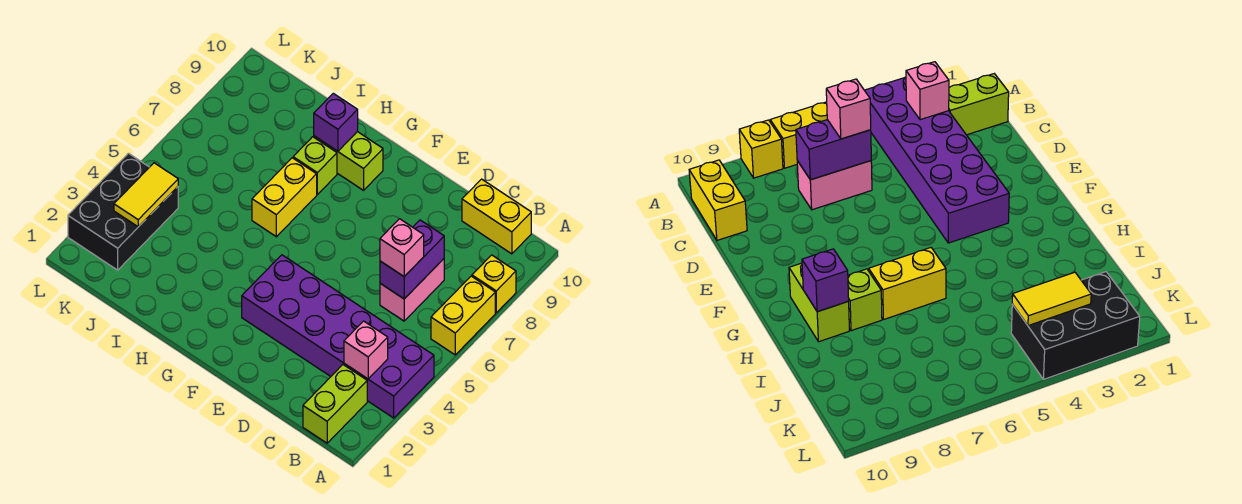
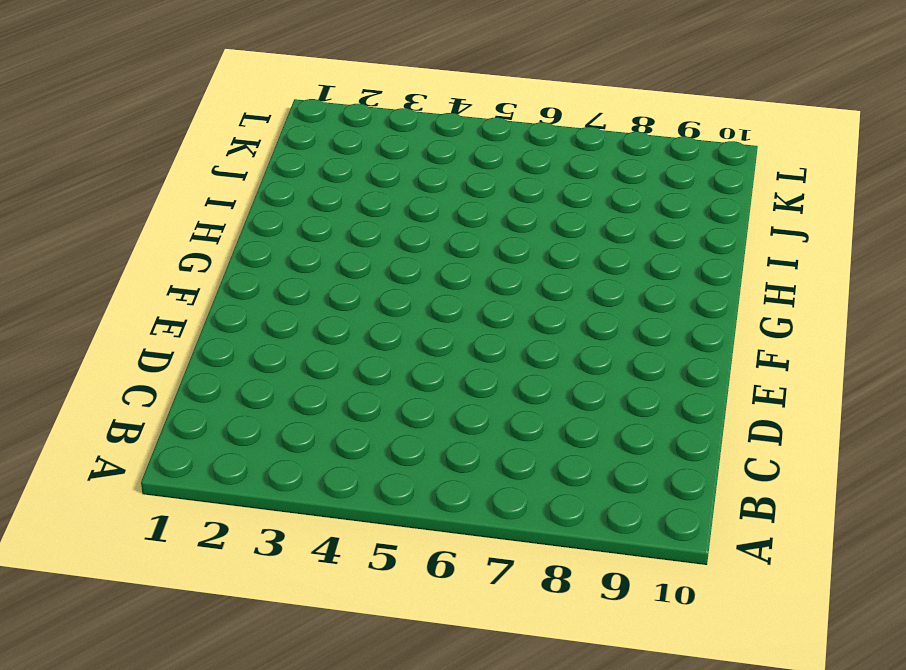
none -> purple 2x6 brick [242,255,434,418]
none -> yellow 1x2 brick [431,276,495,355]
none -> yellow 1x1 brick [472,255,516,313]

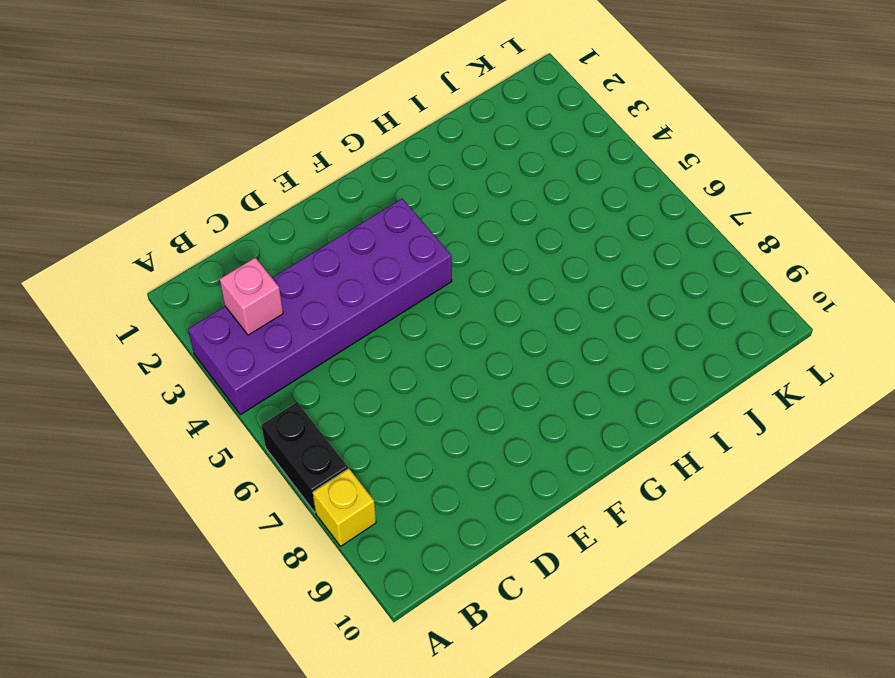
black 1x2 brick [261,402,348,512] -> yellow 1x2 brick [431,276,495,355]
none -> lime 1x2 brick [303,365,367,443]
none -> yellow 1x2 brick [462,179,531,254]
none -> pink 1x2 brick [380,259,444,321]

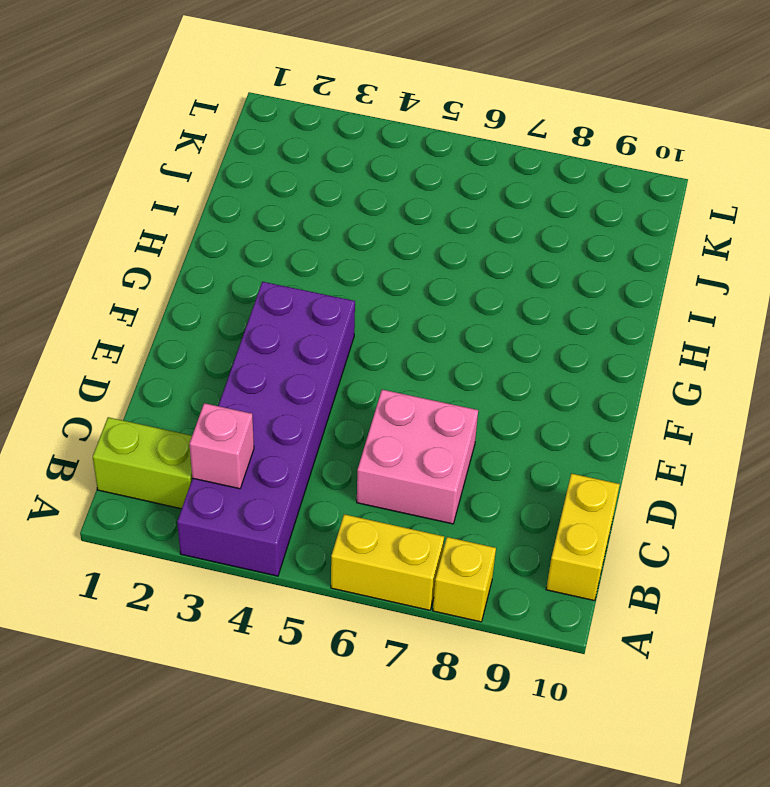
pink 2x2 brick [357,390,478,524] -> pink 1x2 brick [380,259,444,321]
none -> lime 1x2 brick [314,132,383,190]
none -> yellow 1x2 brick [252,158,317,237]
none -> lime 1x1 brick [293,137,337,194]

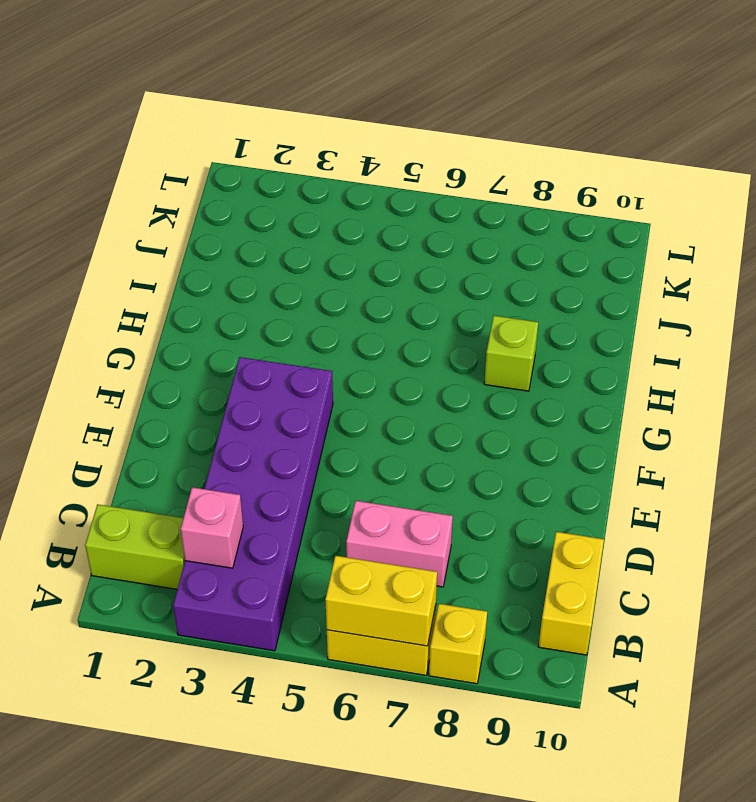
yellow 1x2 brick [325,556,437,646] -> yellow 1x2 brick moved to [252,158,317,237]
none -> lime 1x2 brick [314,132,383,190]
none -> black 2x3 brick [68,153,178,270]
none -> purple 1x2 brick [380,220,444,299]

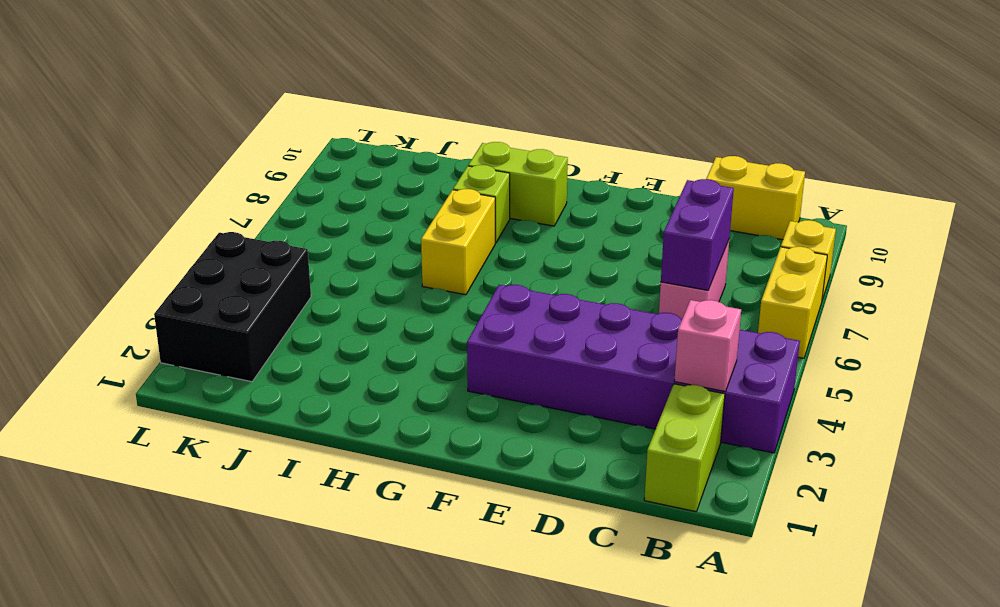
none -> purple 1x1 brick [314,93,358,151]
none -> yellow 1x2 tile [114,163,178,227]
none -> pink 1x1 brick [380,219,424,277]

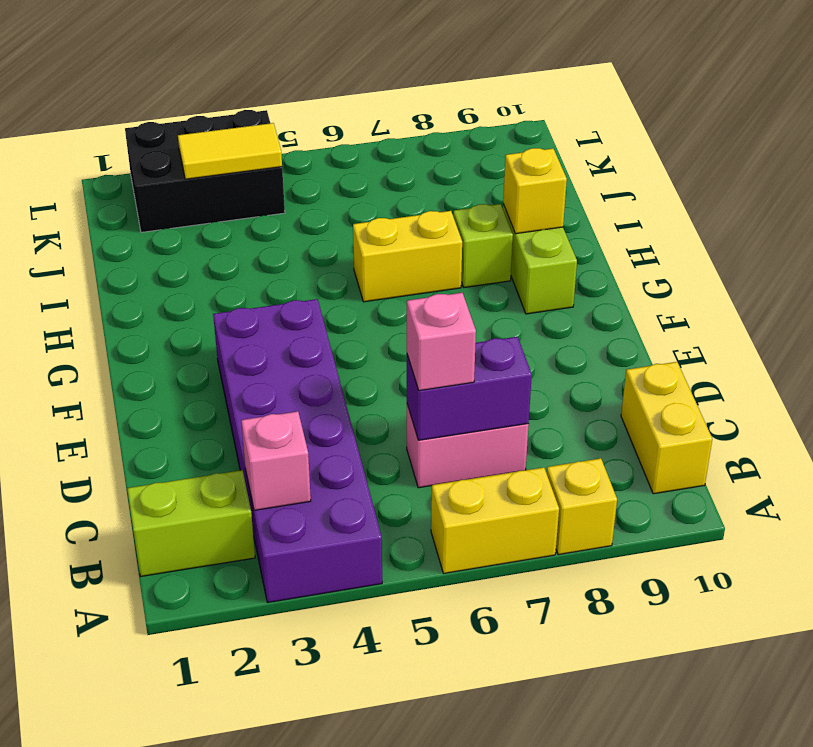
yellow 1x1 brick [503,148,567,234] -> purple 1x1 brick [314,93,358,151]

